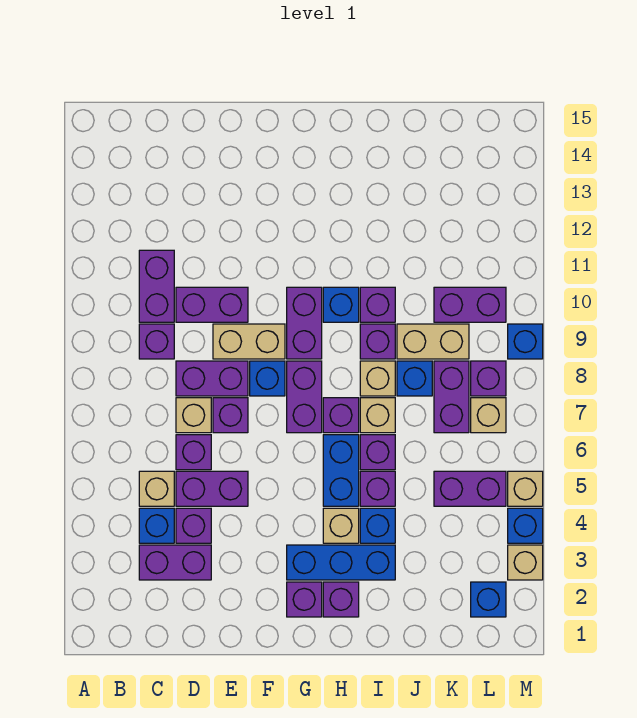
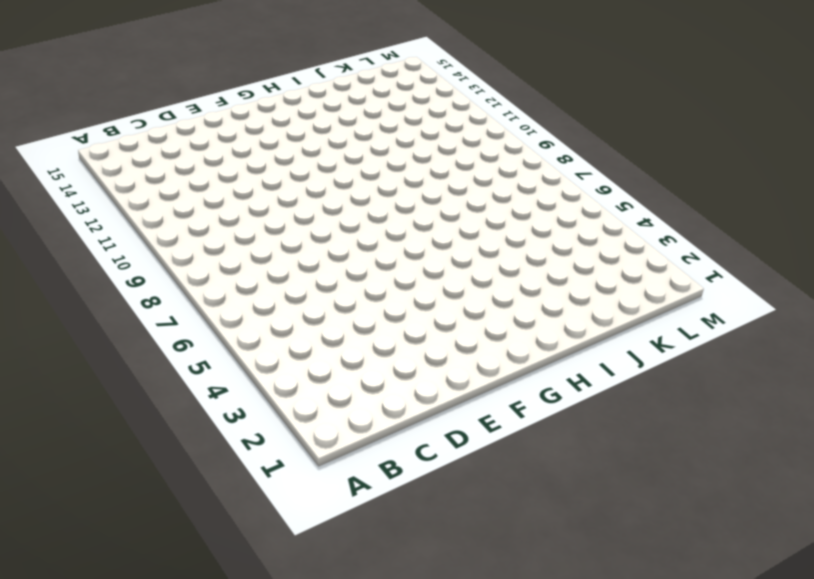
none -> purple 1x2 brick [139,545,211,580]
none -> blue 1x1 brick [139,508,174,543]
none -> tan 1x1 brick [139,471,174,506]
none -> purple 1x1 brick [139,324,174,359]

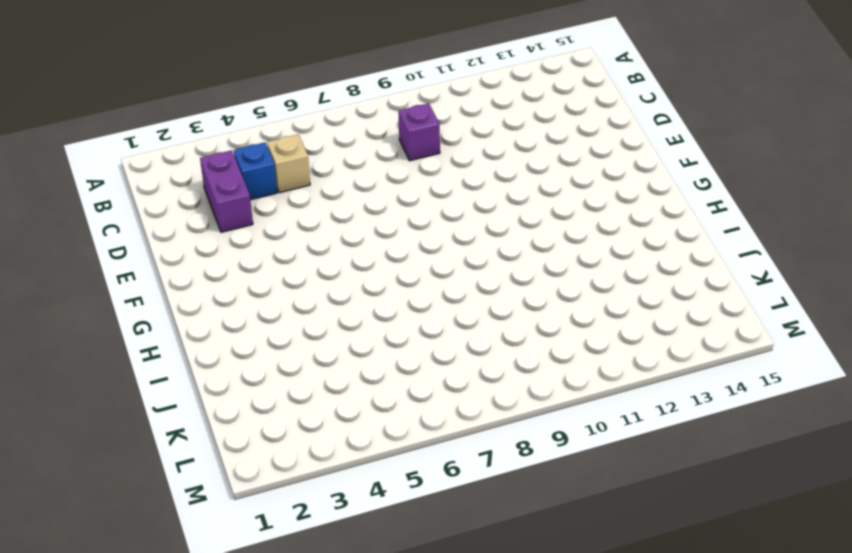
none -> purple 1x2 brick [139,250,174,322]
none -> purple 1x1 brick [176,508,211,543]
none -> purple 1x2 brick [176,471,248,506]
none -> purple 1x1 brick [176,435,211,470]

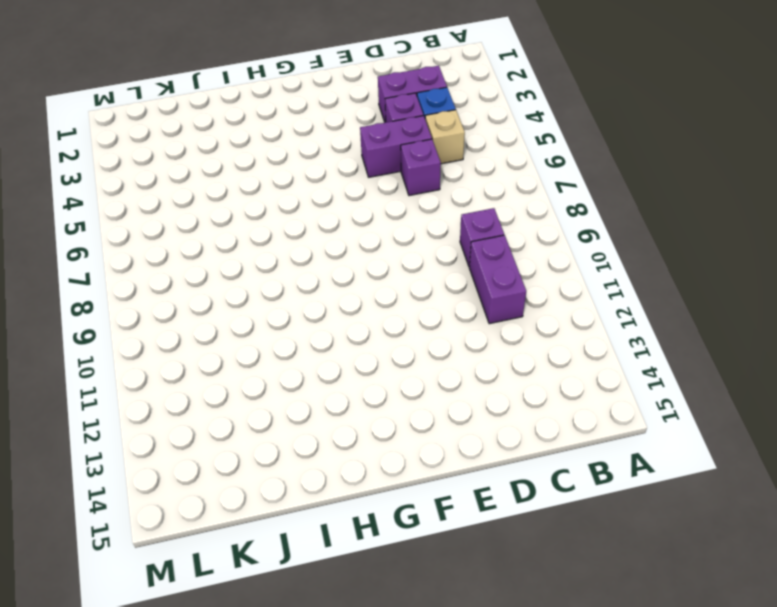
none -> tan 1x1 brick [176,398,211,433]
none -> purple 1x2 brick [176,361,248,396]
none -> purple 1x2 brick [176,287,248,322]
none -> purple 1x1 brick [213,398,248,433]

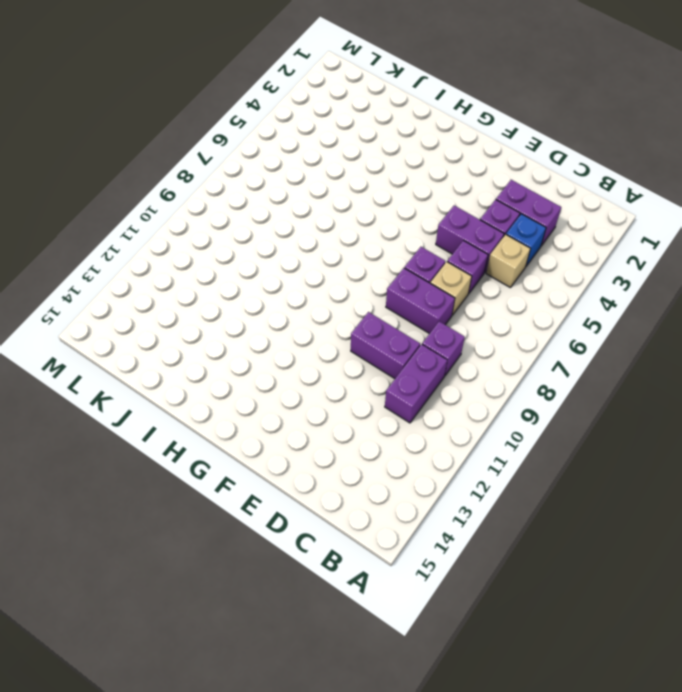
none -> tan 1x2 brick [213,324,285,359]
none -> blue 1x1 brick [250,361,285,396]
none -> purple 1x1 brick [287,582,322,617]
none -> blue 1x3 brick [287,545,395,580]

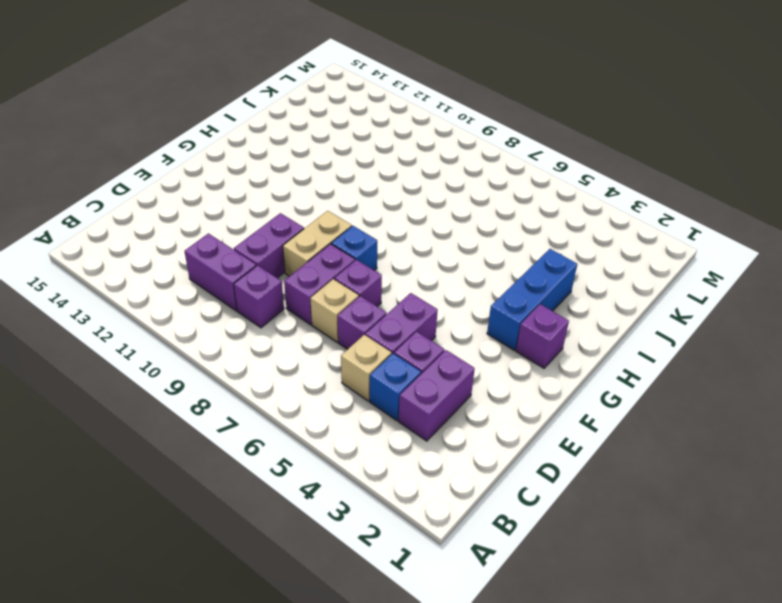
none -> purple 1x2 brick [287,361,322,433]
none -> purple 1x2 brick [287,287,322,359]
none -> purple 1x1 brick [323,582,359,617]
none -> tan 1x1 brick [323,508,359,543]

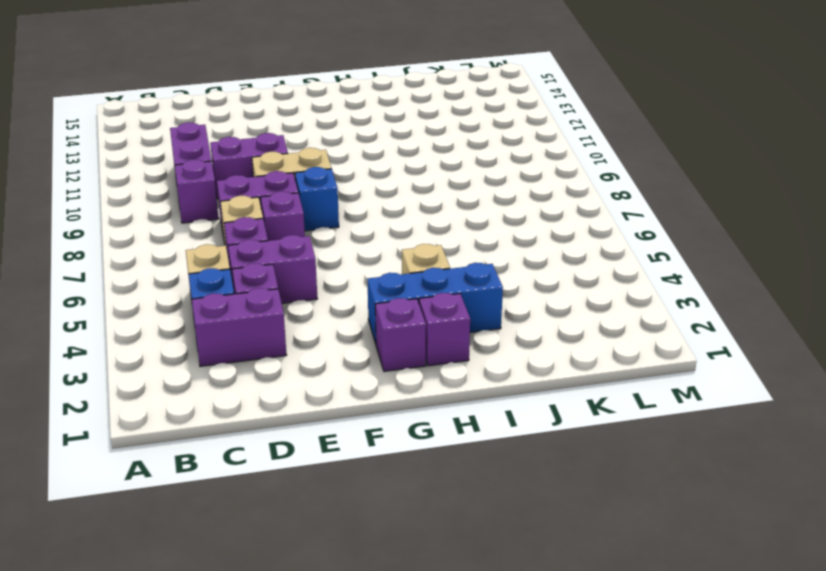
none -> purple 1x2 brick [287,361,322,433]
none -> purple 1x2 brick [287,287,322,359]
none -> blue 1x2 brick [323,435,359,506]
none -> purple 1x1 brick [323,398,359,433]

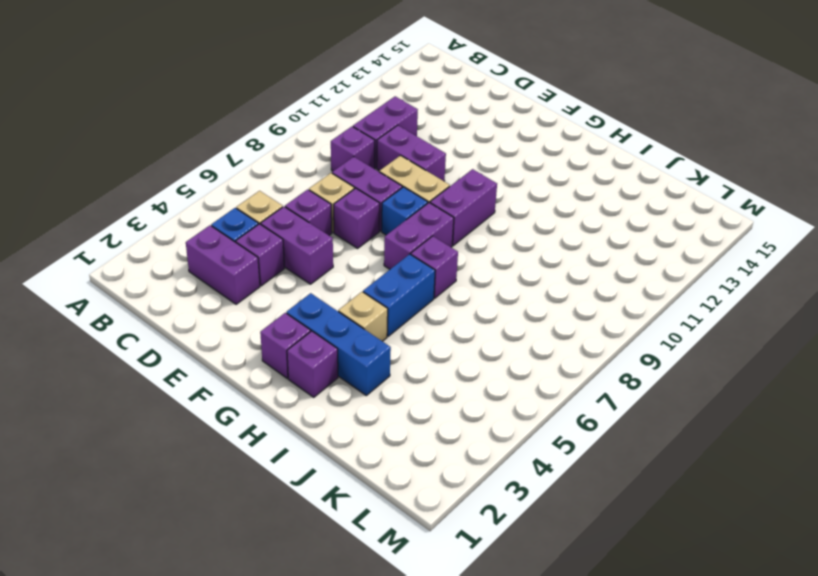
none -> blue 1x1 brick [323,287,359,322]
none -> blue 1x1 brick [360,508,395,543]
none -> purple 1x1 brick [360,471,395,506]
none -> purple 1x1 brick [360,435,395,470]

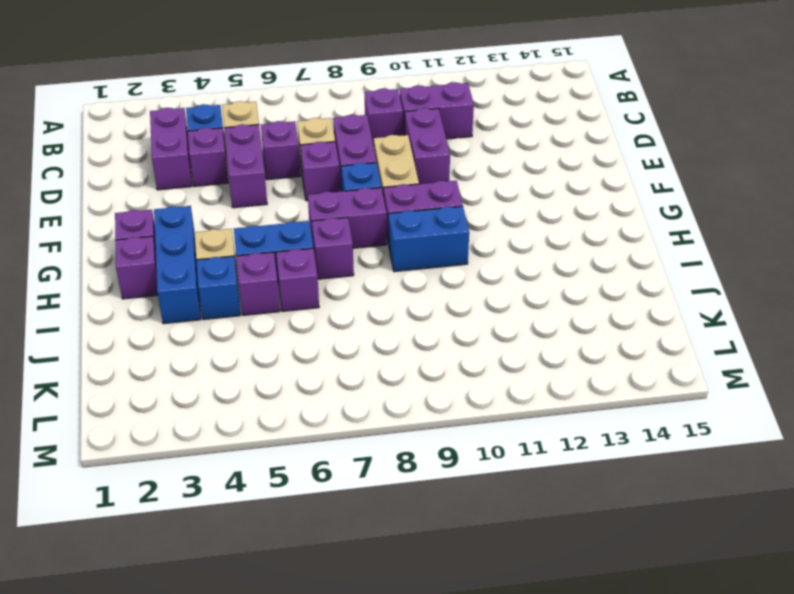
blue 1x2 brick [389,206,469,272] -> blue 1x1 brick [323,287,359,322]
none -> tan 1x1 brick [360,398,395,433]
none -> tan 1x1 brick [360,361,395,396]
none -> purple 1x1 brick [360,324,395,359]
none -> purple 1x1 brick [360,287,395,322]

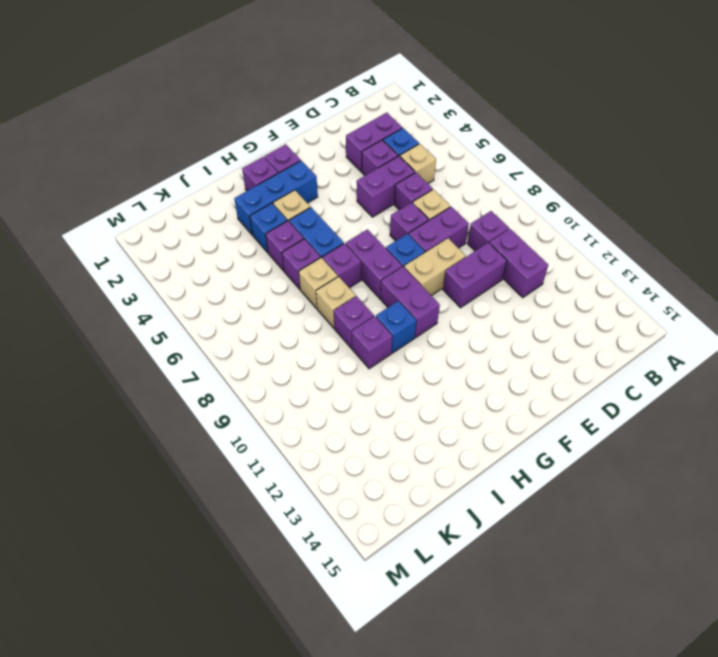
none -> blue 1x1 brick [397,361,432,396]
none -> tan 1x2 brick [397,324,469,359]
none -> purple 1x2 brick [434,471,506,506]
none -> purple 1x2 brick [434,361,469,433]

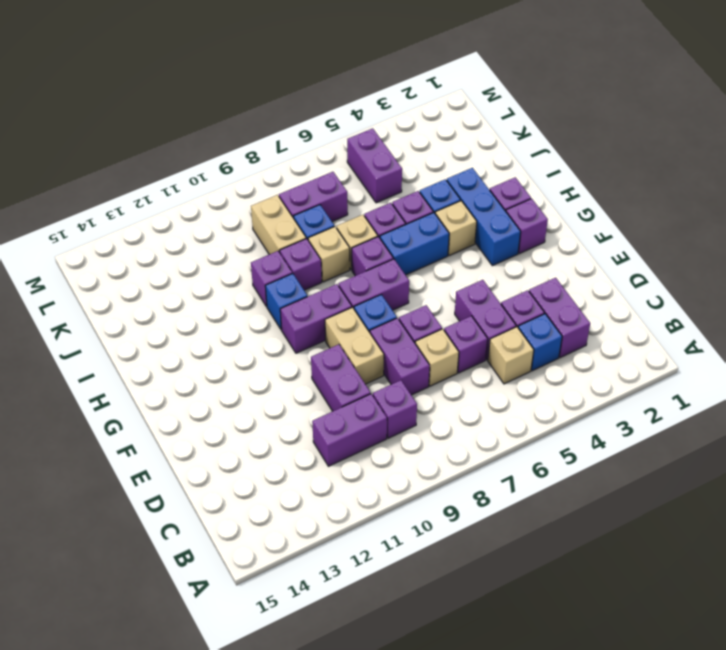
none -> purple 1x2 brick [434,287,506,322]
none -> blue 1x1 brick [471,582,506,617]
none -> tan 1x1 brick [471,398,506,433]
none -> purple 1x1 brick [471,361,506,396]

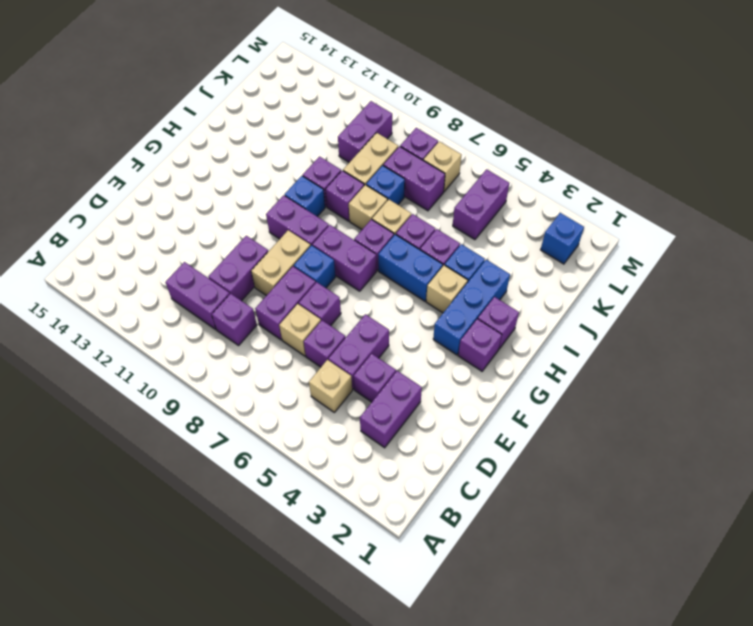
none -> blue 1x1 brick [139,508,174,543]
none -> tan 1x1 brick [508,545,543,580]
none -> blue 1x1 brick [508,508,543,543]
none -> tan 1x1 brick [508,471,543,506]

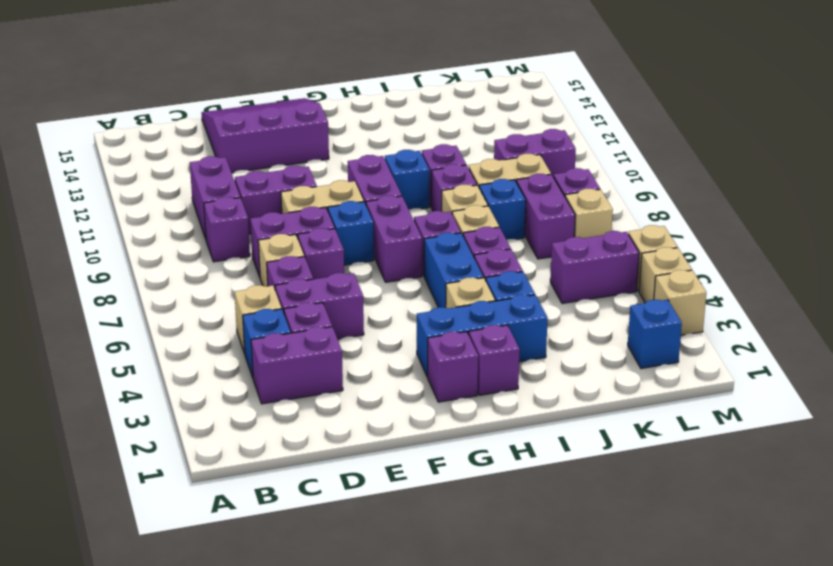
purple 3x3 slope [202,98,329,173] -> none
tan 1x1 brick [639,247,692,303] -> blue 1x1 brick [508,508,543,543]
none -> blue 1x1 brick [508,324,543,359]

